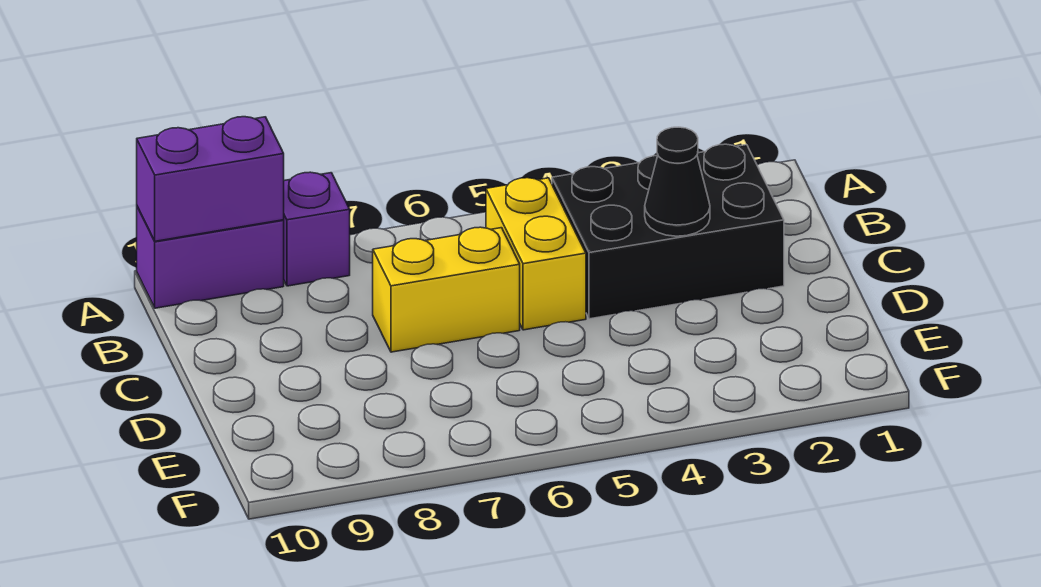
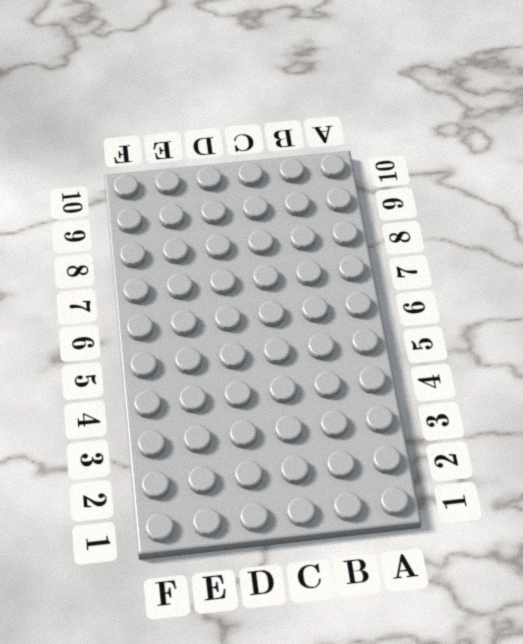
none -> purple 1x1 brick [284,172,350,286]
none -> purple 1x2 brick [137,207,284,308]

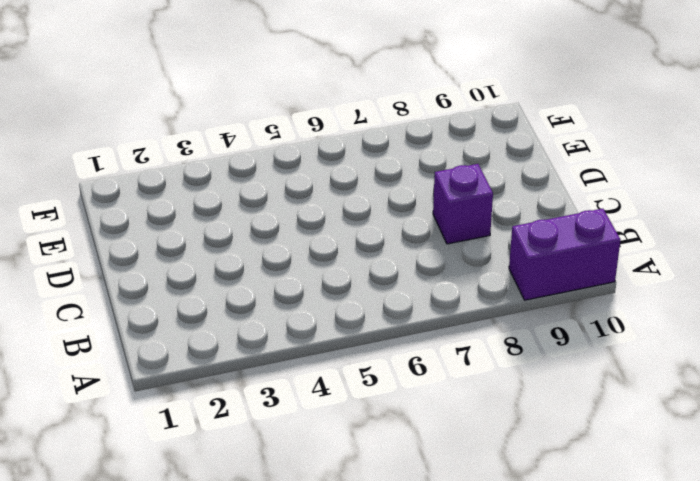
purple 1x1 brick [433,164,493,244] -> purple 1x1 brick moved to [284,172,350,286]
none -> black 2x3 brick [552,144,784,319]
none -> yellow 1x2 brick [486,178,586,330]

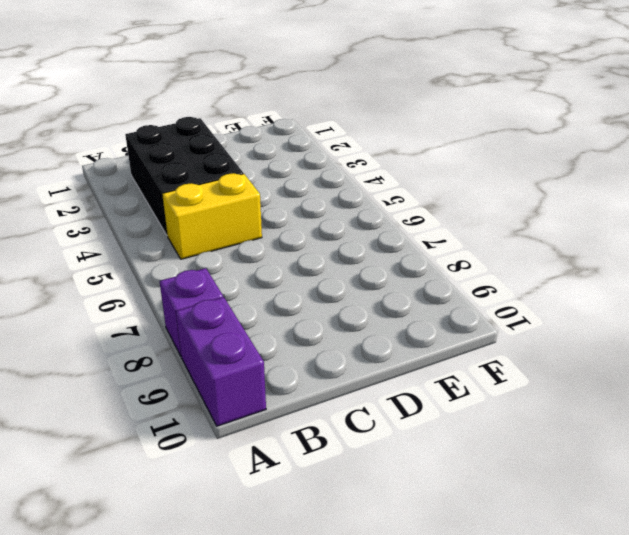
none -> yellow 1x2 brick [373,227,520,352]
none -> purple 1x2 brick [137,117,284,241]

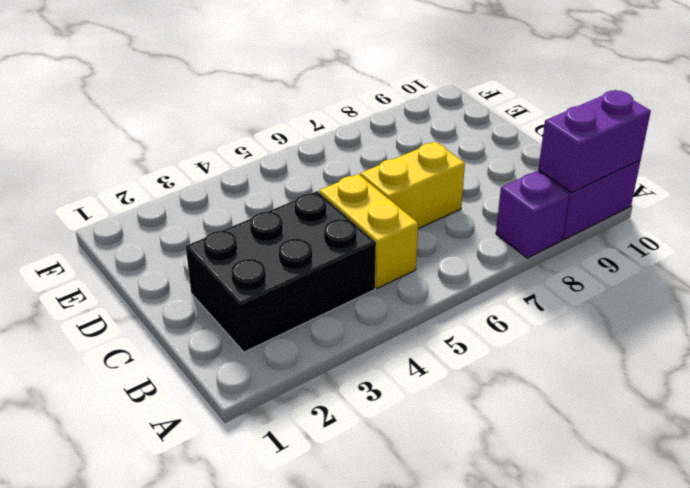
none -> black 1x1 cone [645,127,710,236]

